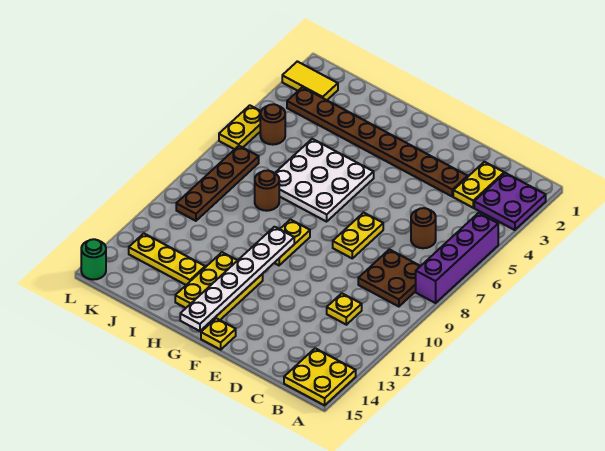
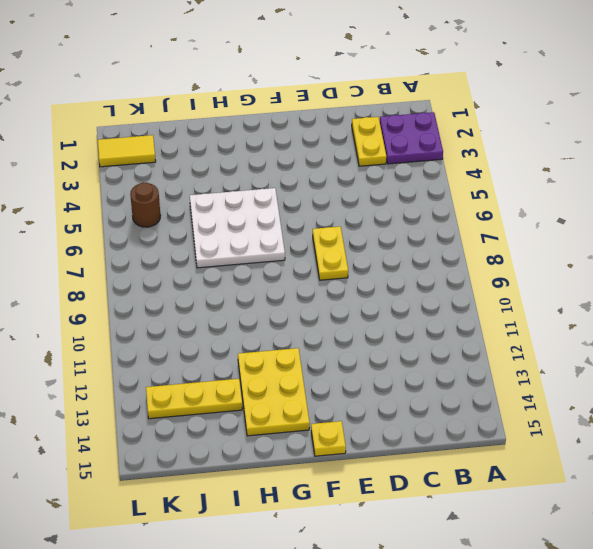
none -> purple 1x4 brick [416,213,498,303]
none -> yellow 2x2 plate [284,348,356,405]
none -> brown 2x2 plate [358,249,420,307]

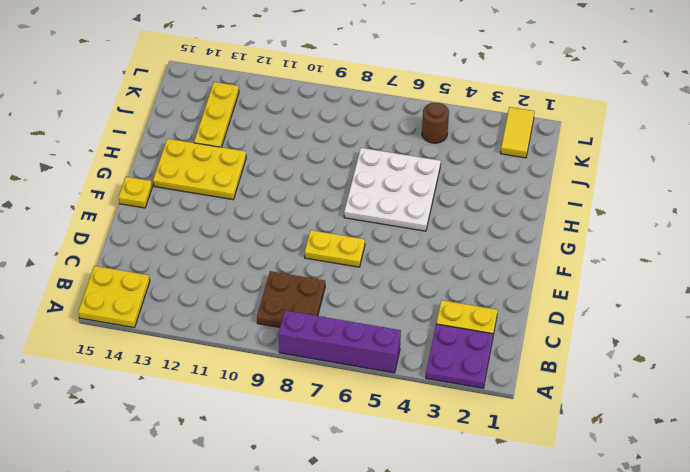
none -> brown 1x1 round brick [411,208,436,248]
none -> yellow 1x1 plate [327,293,362,325]
none -> brown 1x8 plate [287,87,468,196]

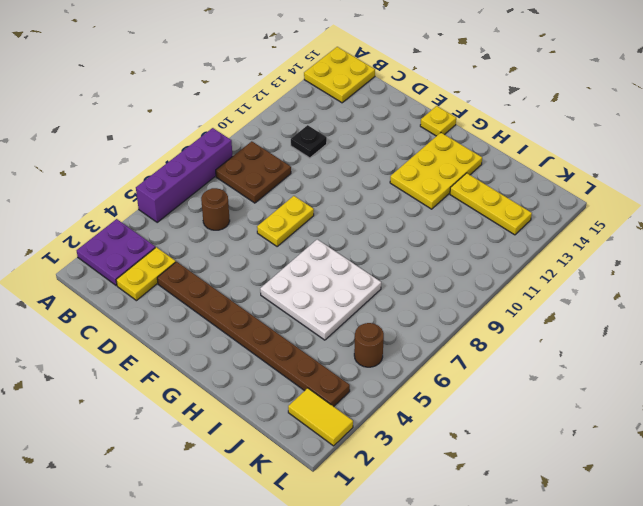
black 1x1 plate [291,125,327,158] -> yellow 1x1 plate [327,293,362,325]
none -> yellow 1x2 plate [275,220,310,265]
none -> brown 1x1 round brick [255,170,279,211]
none -> brown 1x4 plate [176,146,259,221]

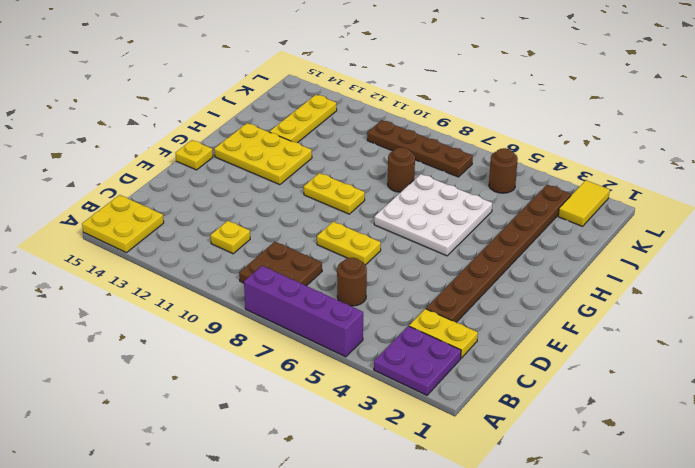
none -> yellow 1x2 plate [219,105,261,149]
none -> green 1x1 round brick [81,239,106,280]
none -> white 1x6 plate [180,227,294,331]

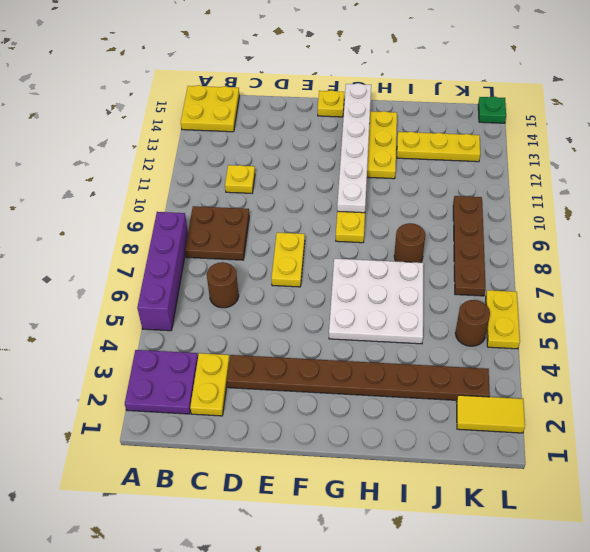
green 1x1 plate [478,96,506,123] -> green 1x1 round brick [81,239,106,280]

